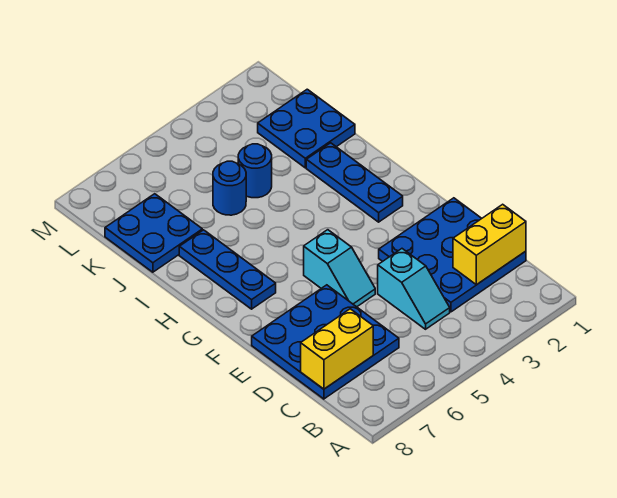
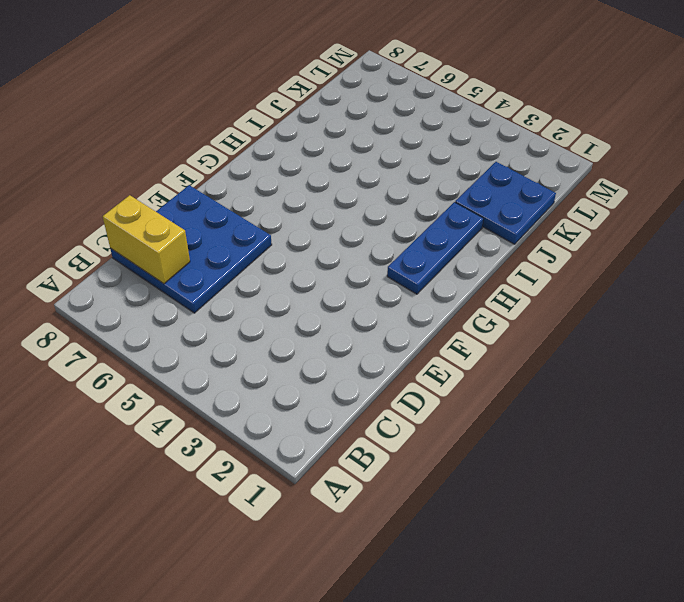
none -> blue 3x3 plate [379,198,526,312]
none -> cyan 1x2 slope [378,249,450,329]
none -> cyan 1x2 slope [304,230,375,307]

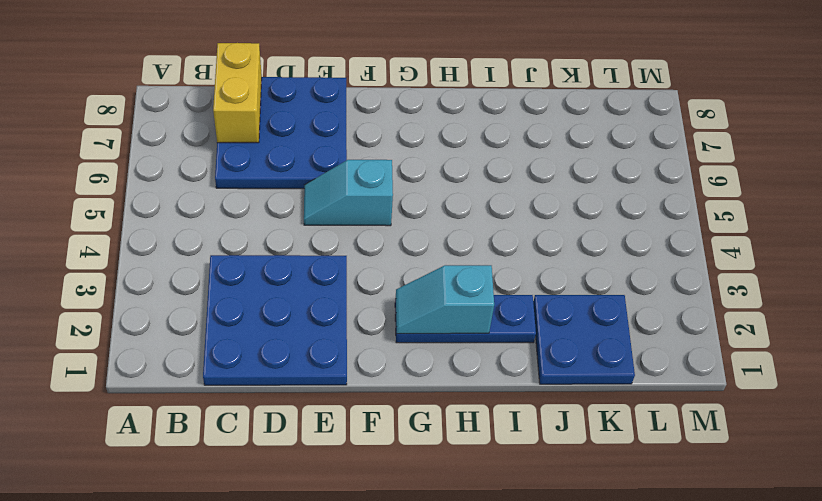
cyan 1x2 slope [396,265,494,334] -> cyan 1x2 slope moved to [378,249,450,329]
none -> blue 1x3 plate [179,230,276,309]
none -> blue 1x1 round brick [238,144,272,198]
none -> blue 1x1 round brick [213,161,246,215]

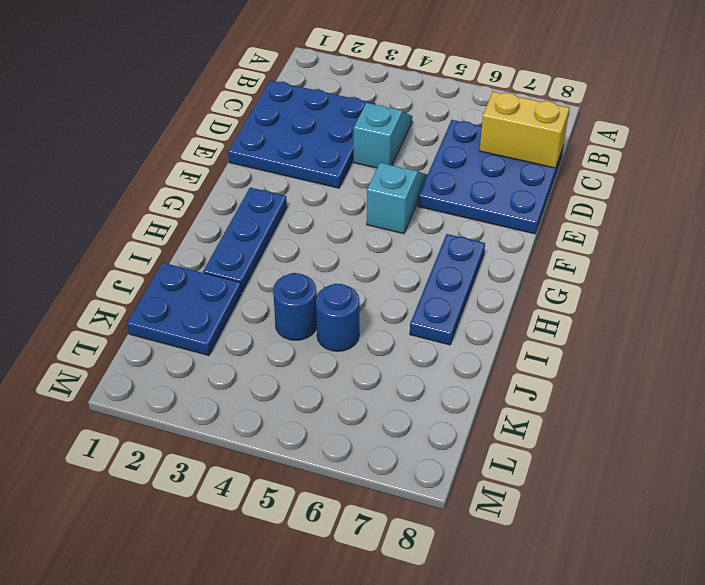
none -> blue 2x2 plate [105,194,202,272]
none -> yellow 1x2 brick [453,204,526,285]

